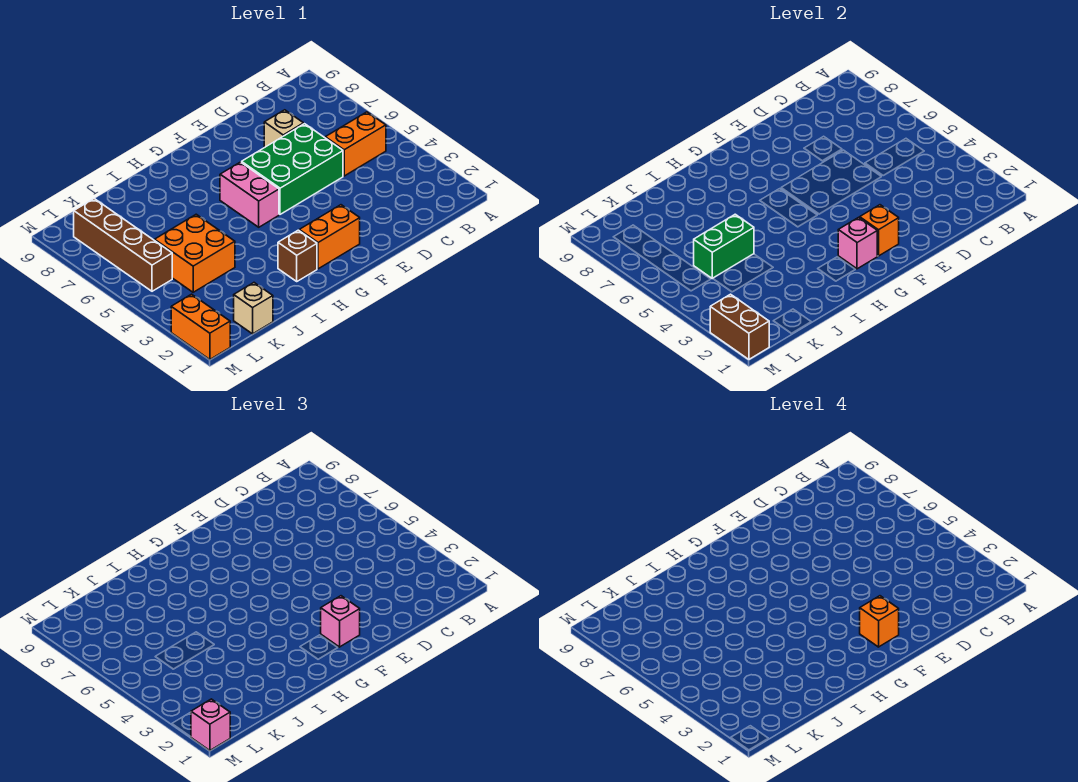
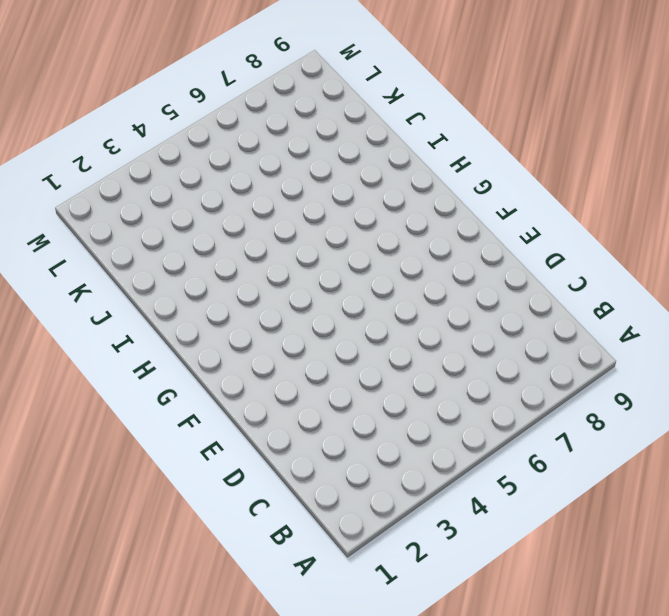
none -> orange 1x2 brick [325,112,386,176]
none -> green 2x3 brick [242,124,343,214]
none -> tan 1x1 brick [264,110,304,147]

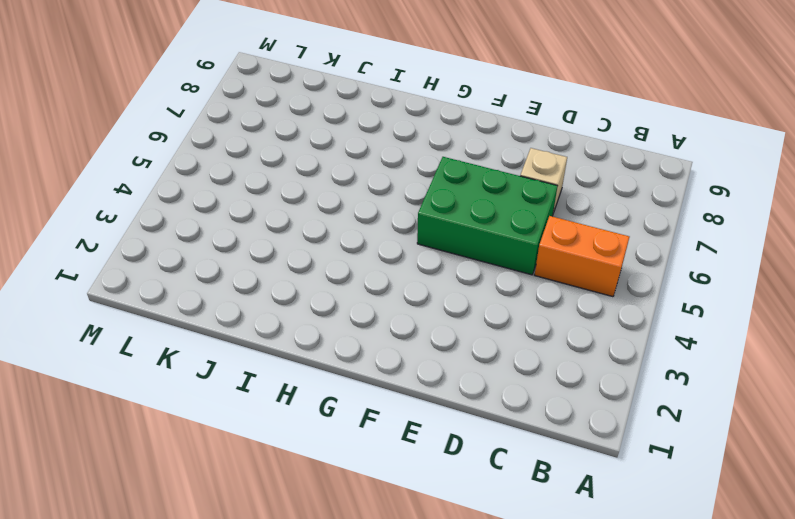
none -> orange 1x2 brick [299,205,360,269]
none -> pink 1x2 brick [220,162,279,227]
none -> brown 1x1 brick [278,230,317,281]

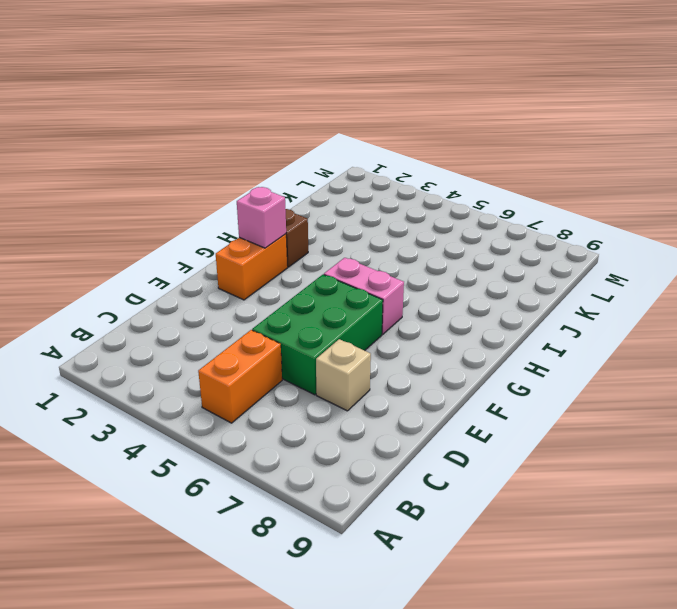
none -> orange 2x2 brick [155,214,235,292]
none -> tan 1x1 brick [234,283,273,334]
none -> brown 1x4 brick [74,199,172,291]

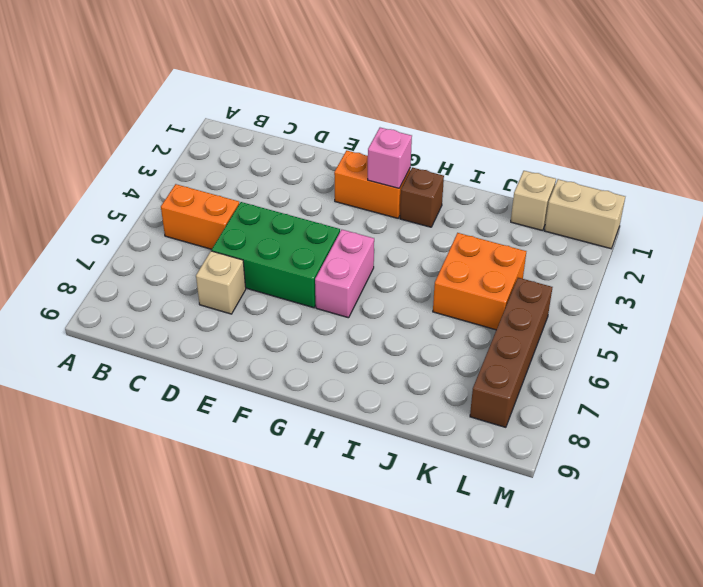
tan 1x2 brick [544,179,625,249] -> orange 1x2 brick [171,294,230,359]
none -> orange 1x1 brick [860,205,899,256]
none -> green 1x2 brick [694,214,754,279]
none -> brown 1x2 brick [710,294,769,359]

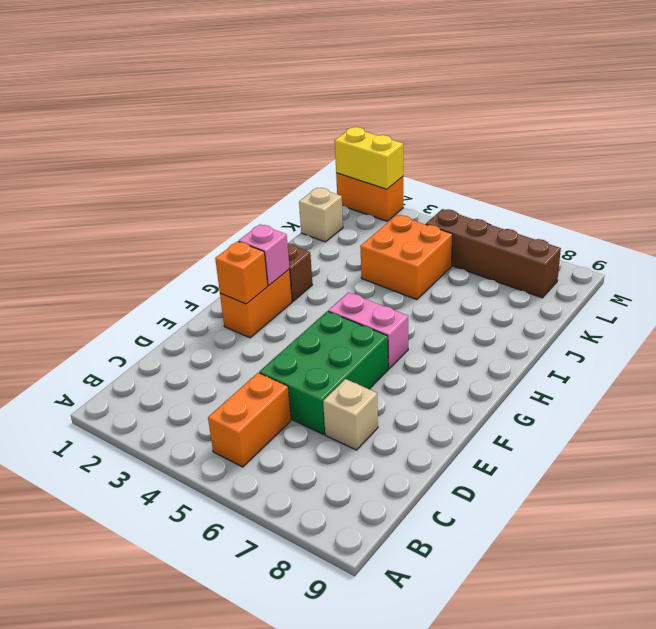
yellow 1x2 brick [335,127,403,189] -> brown 1x2 brick [710,294,769,359]
none -> green 1x2 brick [694,214,754,279]
none -> pink 1x1 brick [321,596,360,647]
none -> pink 1x1 brick [191,699,230,750]

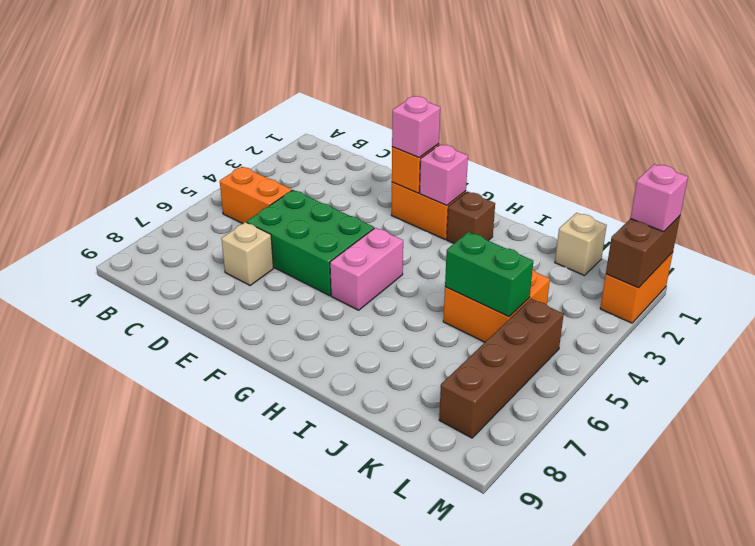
none -> orange 1x1 brick [860,596,899,647]

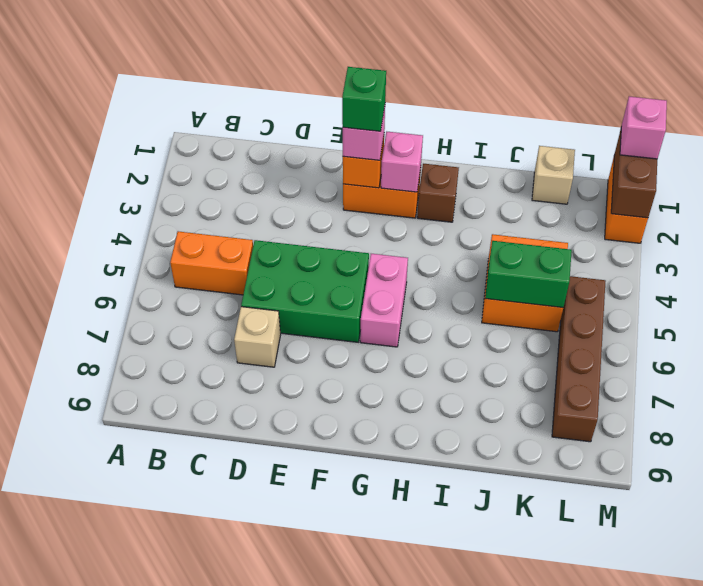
green 1x1 brick [342,67,386,131] -> orange 1x1 brick [860,596,899,647]

